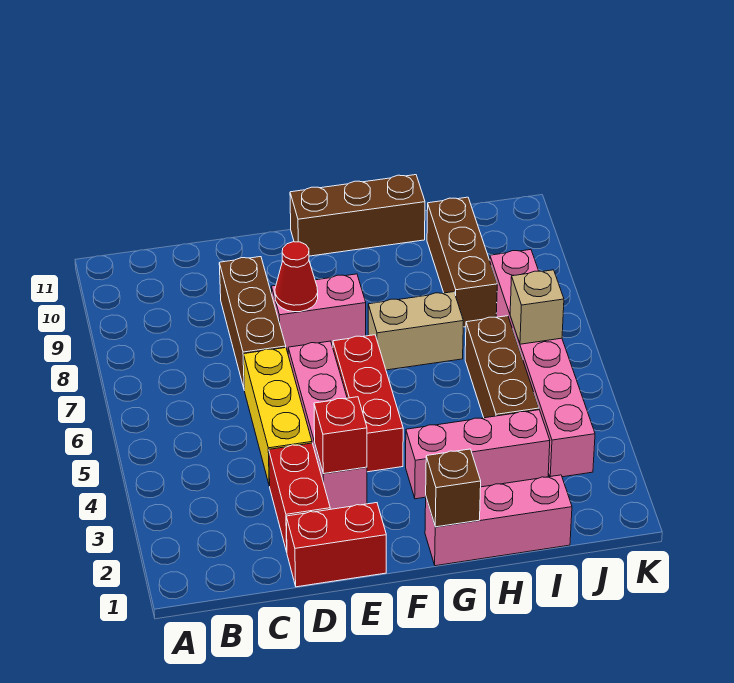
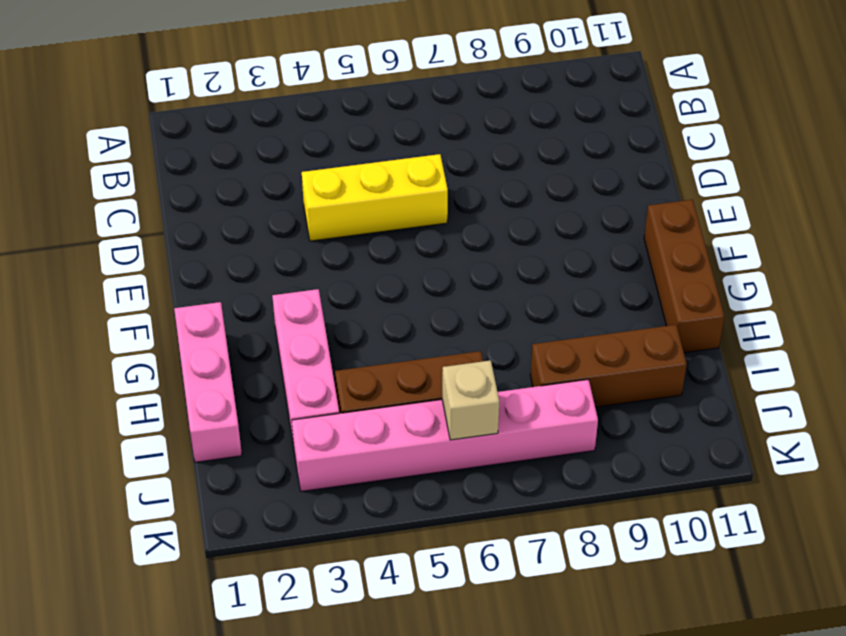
none -> red 1x2 brick [286,503,386,587]
none -> red 1x2 brick [269,443,330,552]
none -> brown 1x3 brick [219,257,286,390]

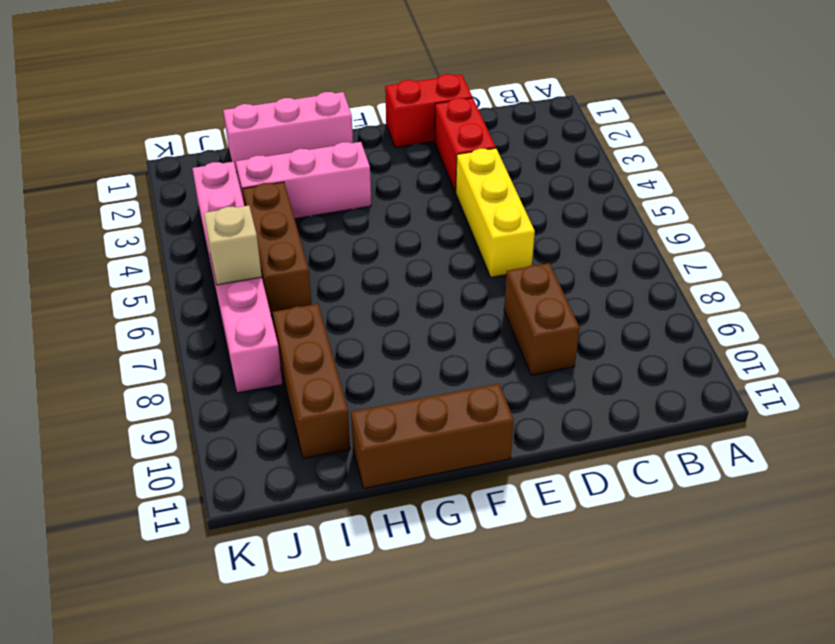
brown 1x2 brick [504,263,580,375] -> brown 1x3 brick [219,257,286,390]
none -> pink 1x4 brick [288,341,367,509]
none -> pink 1x2 brick [271,274,366,352]
none -> red 1x3 brick [333,335,403,472]

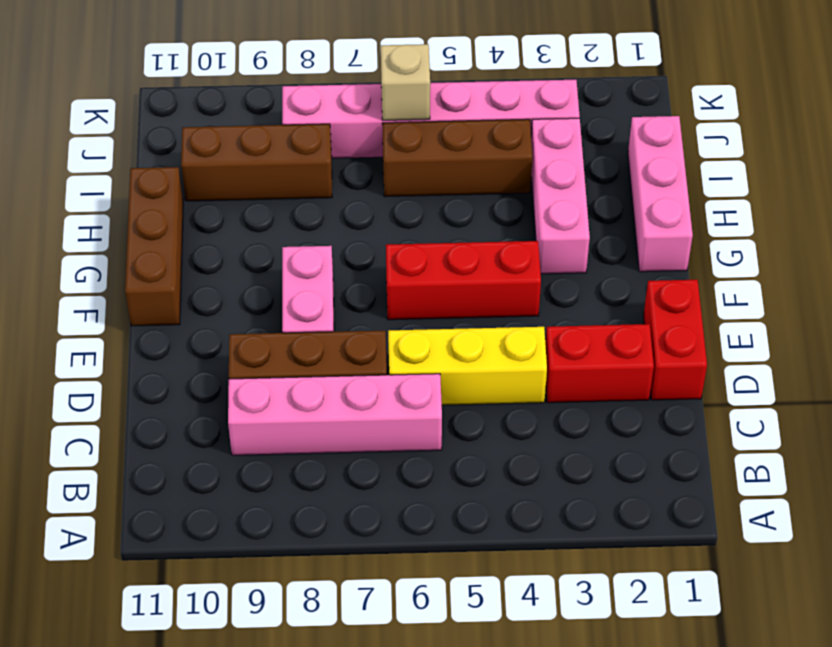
pink 1x4 brick [228,374,442,455] -> pink 1x4 brick moved to [288,341,367,509]
none -> tan 1x2 brick [368,292,463,370]
none -> red 1x1 brick [314,397,367,474]
none -> red 1x1 cone [275,242,318,312]

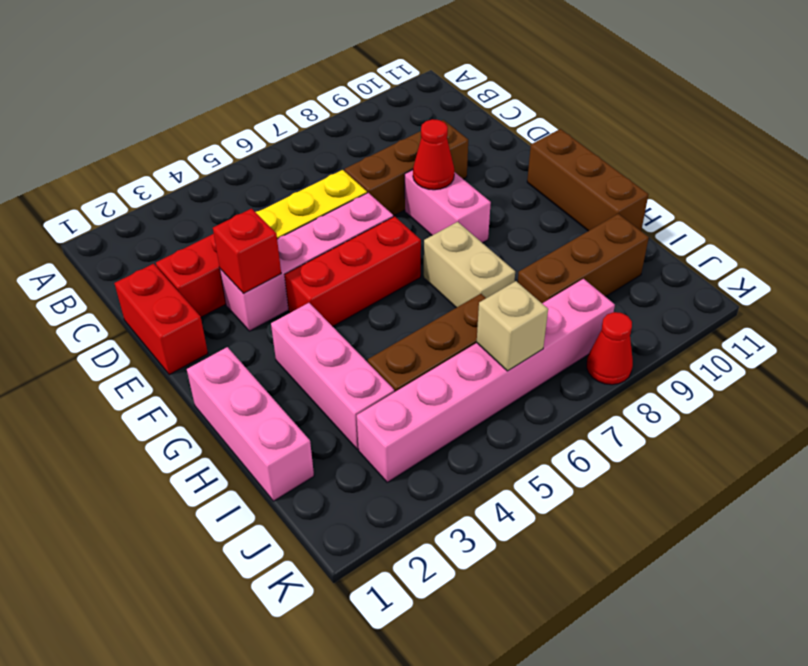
red 1x1 cone [587,312,633,385] -> none
none -> brown 1x1 brick [426,449,481,527]

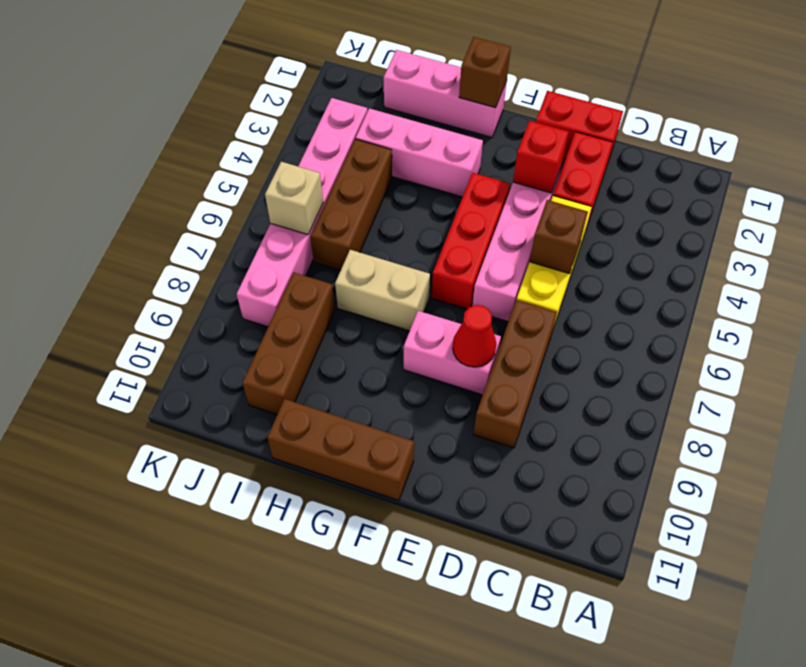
brown 1x1 brick [530,200,588,274] -> none

